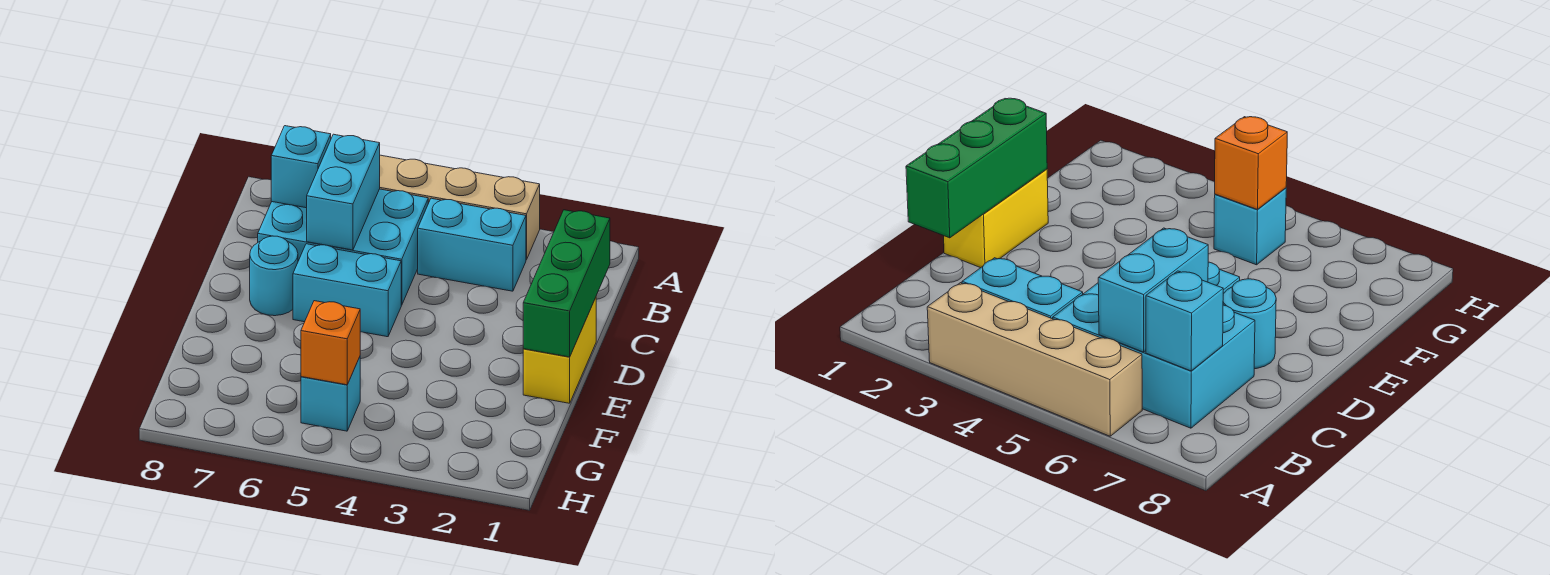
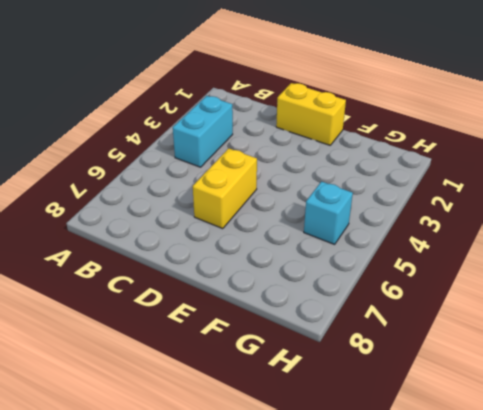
yellow 1x2 brick [193,148,257,229] -> cyan 1x2 brick [293,244,401,337]
none -> tan 1x4 brick [380,155,540,260]
none -> cyan 2x3 brick [258,189,428,305]

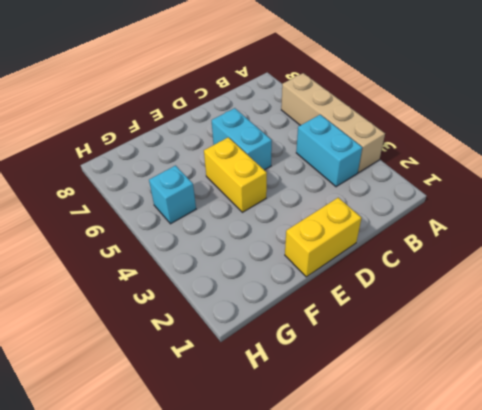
yellow 1x2 brick [204,137,267,212] -> none
none -> cyan 2x3 brick [258,189,428,305]
none -> cyan 1x1 round brick [250,236,298,316]

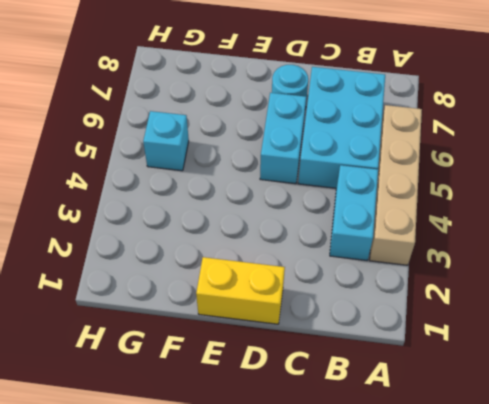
none -> cyan 1x2 brick [307,134,380,250]
none -> cyan 1x1 brick [271,126,331,208]

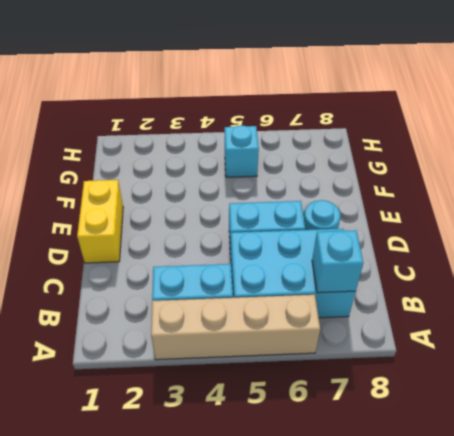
none -> cyan 1x2 brick [307,134,380,250]
none -> green 1x3 brick [523,210,610,357]

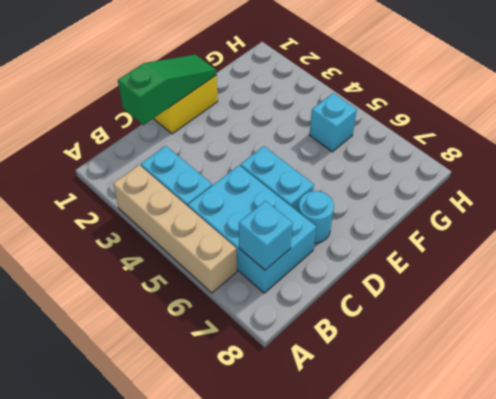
green 1x3 slope [118,55,216,125] -> green 1x3 brick [523,210,610,357]
none -> cyan 1x2 brick [307,134,380,250]
none -> orange 1x1 brick [301,301,360,385]

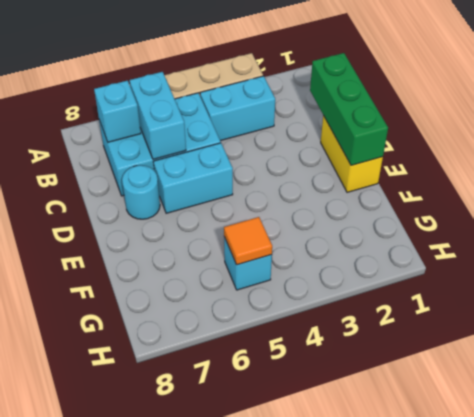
orange 1x1 tile [224,217,272,265] -> orange 1x1 brick [301,301,360,385]

